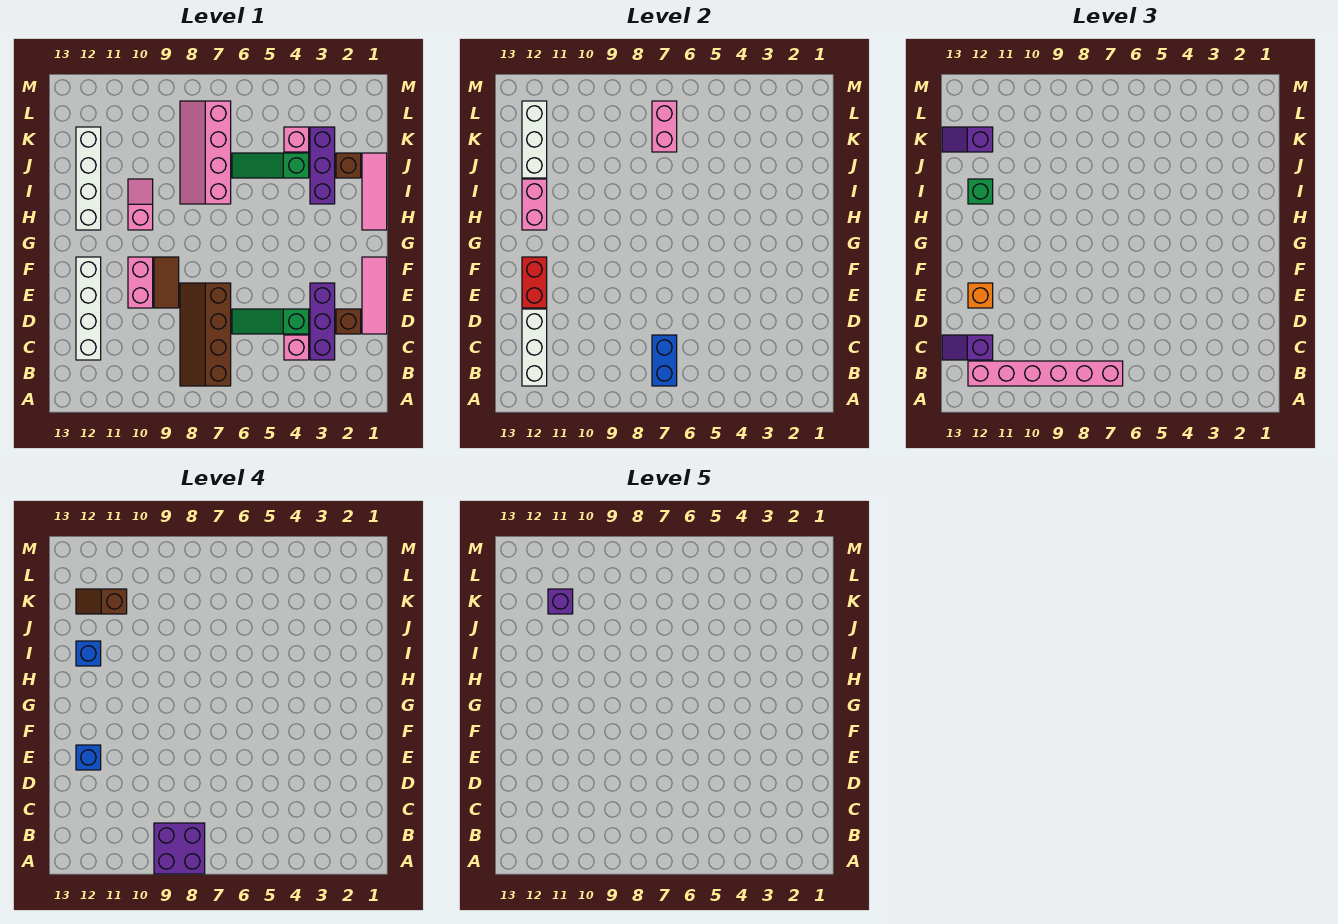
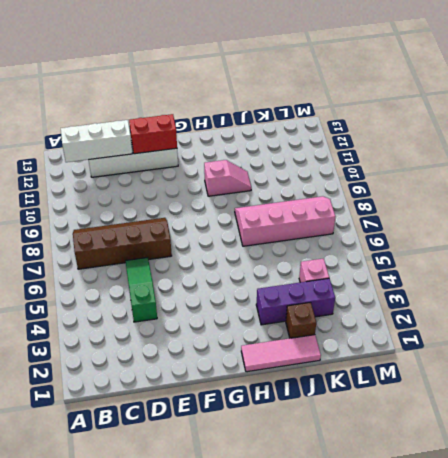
none -> purple 1x3 brick [310,283,335,360]
none -> pink 1x1 brick [284,335,309,360]
none -> pink 1x3 tile [362,257,387,334]
none -> brown 1x1 brick [336,309,361,334]

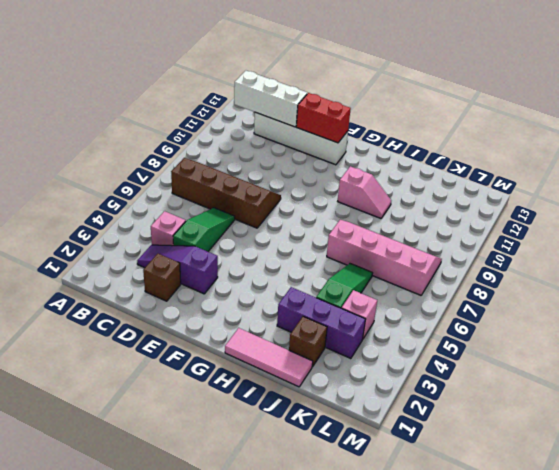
purple 1x3 slope [137,245,218,294] -> purple 1x3 brick [310,283,335,360]
none -> pink 1x3 tile [362,257,387,334]
none -> brown 1x2 tile [154,257,179,308]
none -> pink 1x2 brick [128,257,153,308]
none -> white 1x4 brick [76,127,101,230]

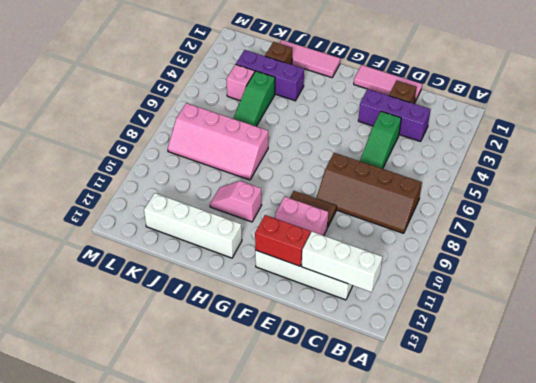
none -> pink 1x1 brick [284,335,309,360]
none -> blue 1x2 brick [652,335,677,386]
none -> pink 1x2 brick [522,179,547,230]
none -> white 1x3 brick [522,101,547,178]

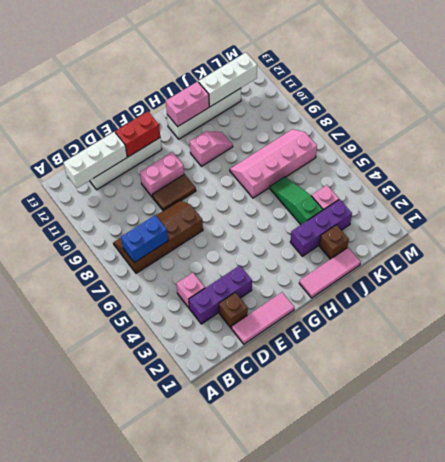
none -> green 1x3 slope [232,309,309,334]
none -> pink 1x2 brick [652,101,677,152]
none -> pink 1x6 brick [968,361,1123,386]
none -> purple 1x2 slope [942,335,993,360]

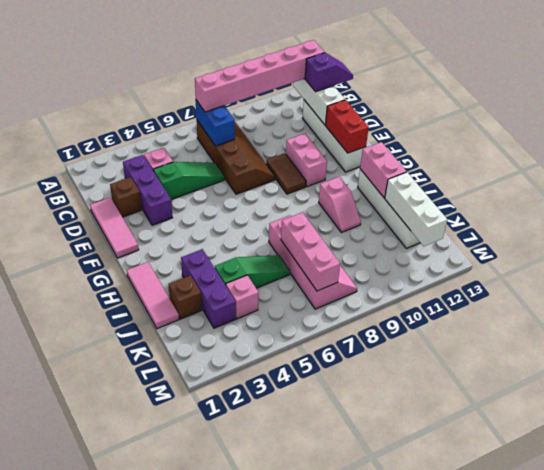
pink 1x3 brick [281,212,340,291] -> pink 1x2 brick [652,101,677,152]
none -> orange 1x1 brick [968,283,993,308]
none -> green 1x1 brick [968,179,993,204]
none -> purple 1x2 slope [942,127,993,152]
none -> purple 2x2 brick [154,823,205,874]

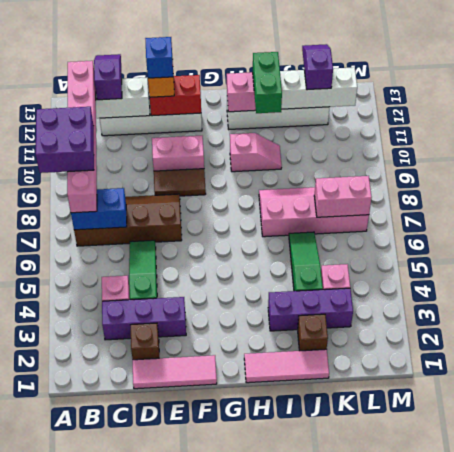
green 1x2 brick [253,52,282,113] -> green 1x1 brick [968,179,993,204]
none -> blue 1x1 brick [76,641,101,666]
none -> brown 1x2 slope [76,589,127,614]
none -> purple 1x1 brick [548,589,573,614]

